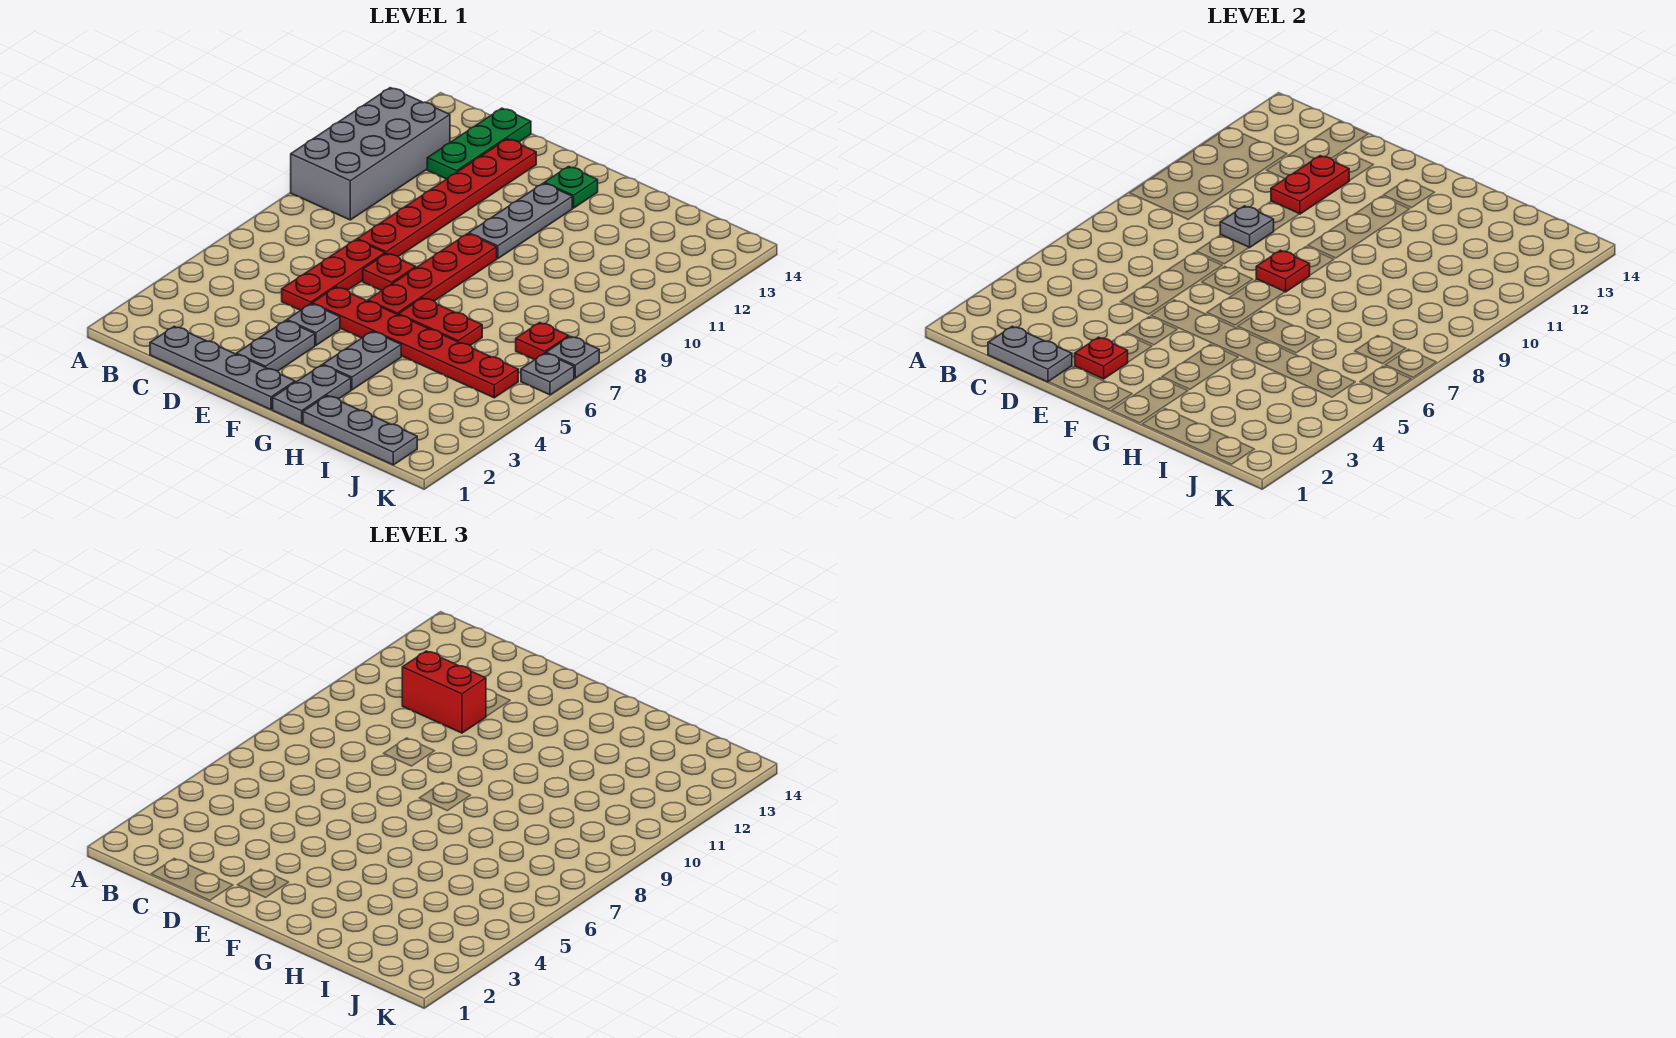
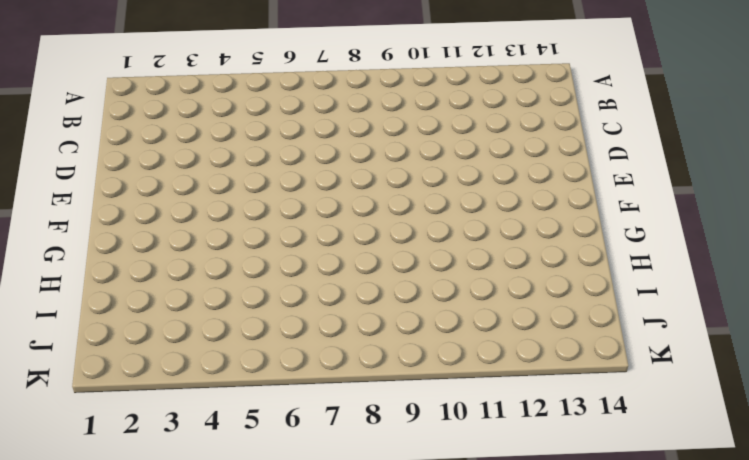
none -> grey 2x4 brick [291,88,450,220]
none -> grey 1x4 plate [150,326,295,410]
none -> green 1x3 plate [427,108,531,179]

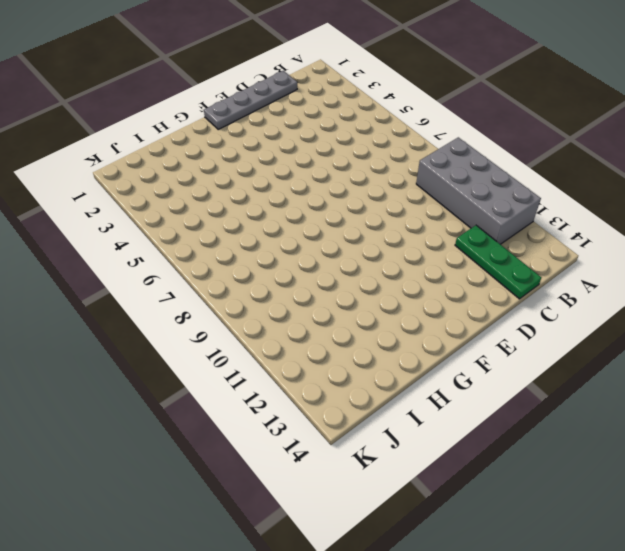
none -> red 1x3 plate [282,240,385,310]
none -> red 1x6 plate [357,139,536,257]
none -> grey 1x2 plate [237,321,315,371]

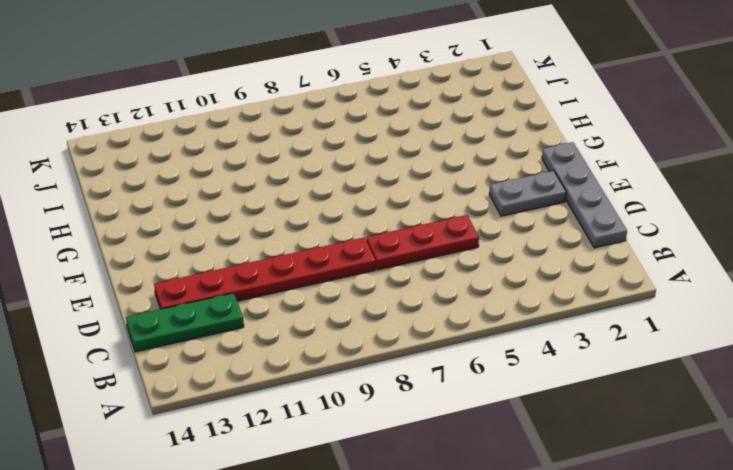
none -> grey 2x4 brick [291,88,450,220]
none -> grey 1x1 plate [287,304,340,345]
none -> red 1x6 plate [312,287,518,398]

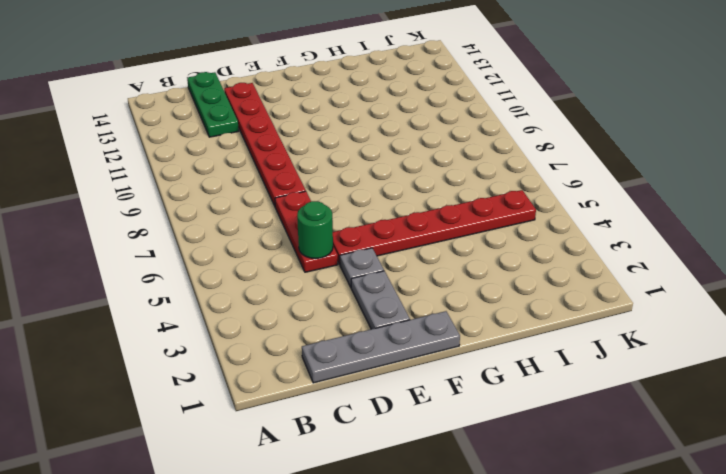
green 1x1 round brick [297,201,333,259] -> none
none -> grey 2x4 brick [291,88,450,220]
none -> red 1x1 plate [363,253,416,291]
none -> red 1x4 plate [368,234,497,315]

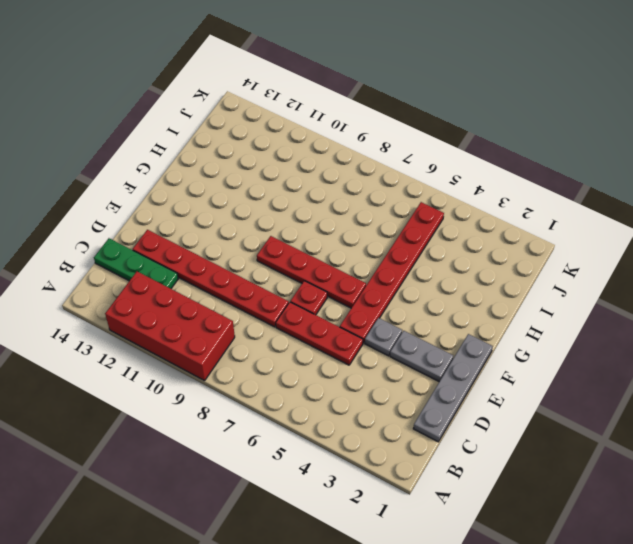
red 2x4 brick [105,272,235,381] -> grey 2x4 brick [291,88,450,220]
none -> grey 1x3 plate [469,183,572,259]
none -> green 1x1 plate [544,167,598,208]
none -> grey 1x2 plate [273,365,351,423]

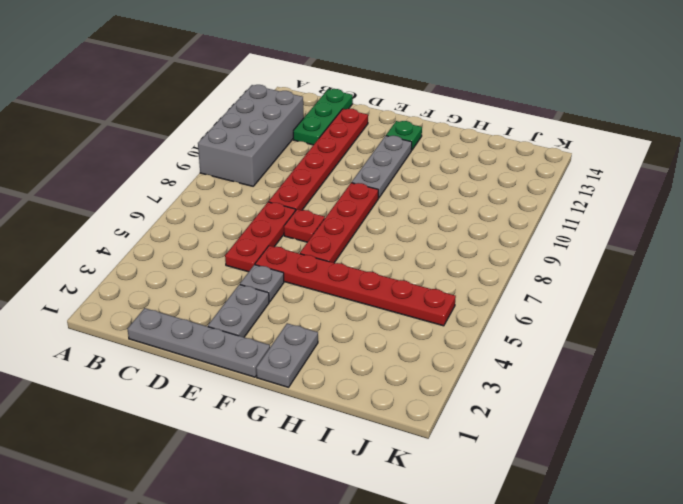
none -> grey 1x2 plate [323,331,401,390]
none -> red 1x2 plate [399,298,482,345]
none -> grey 1x3 plate [303,396,417,465]

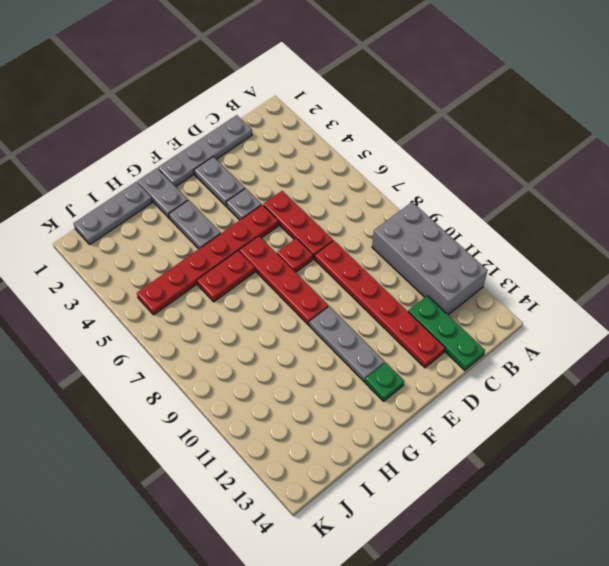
none -> red 1x1 plate [516,323,569,360]
none -> grey 1x1 plate [521,353,574,395]
none -> grey 1x1 plate [546,336,599,378]

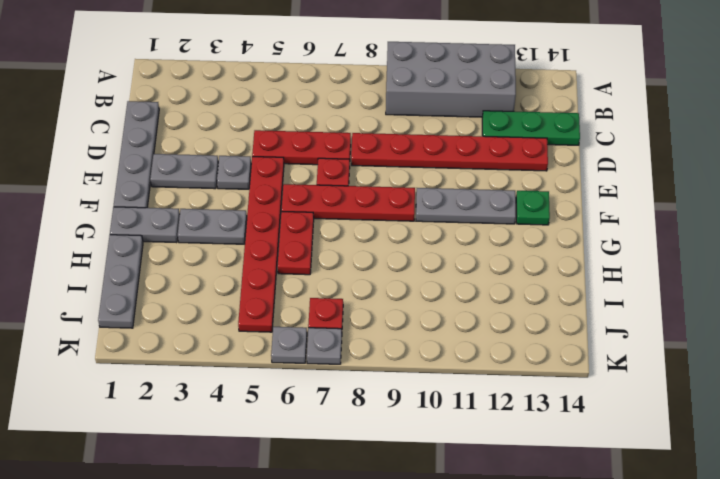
none -> grey 1x2 plate [988,326,1072,382]
none -> grey 1x1 plate [1220,206,1274,248]
none -> red 1x2 plate [1271,156,1350,214]

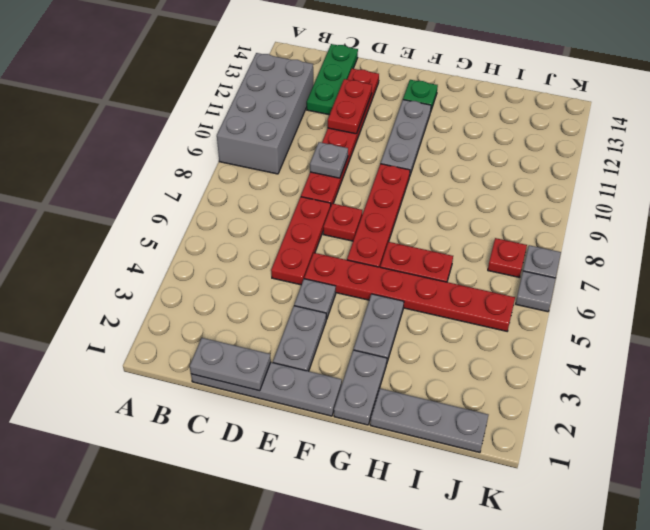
none -> red 1x1 plate [1075,337,1128,379]
none -> red 1x1 plate [1256,250,1310,292]
none -> red 1x2 brick [402,651,486,733]

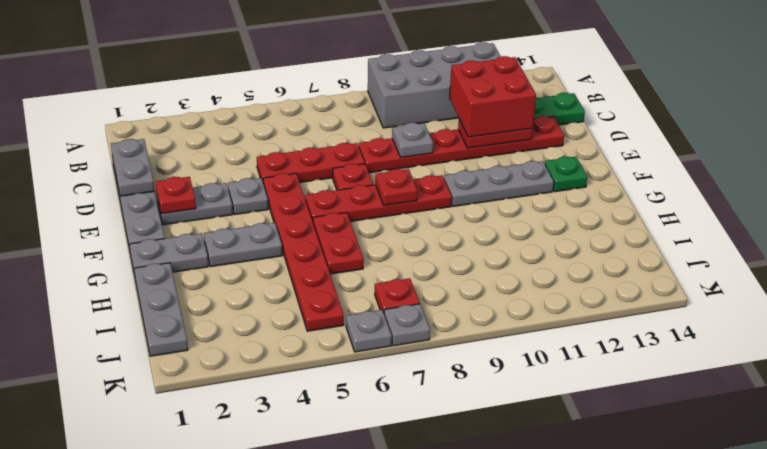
red 2x2 brick [450,56,536,137] -> red 1x2 brick [402,651,486,733]

